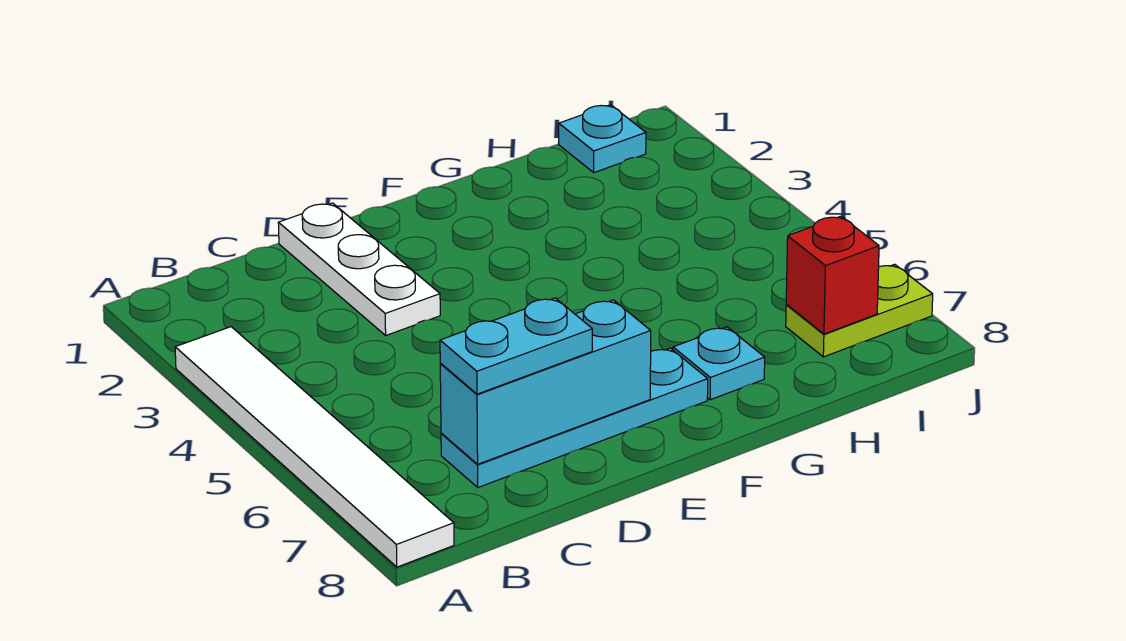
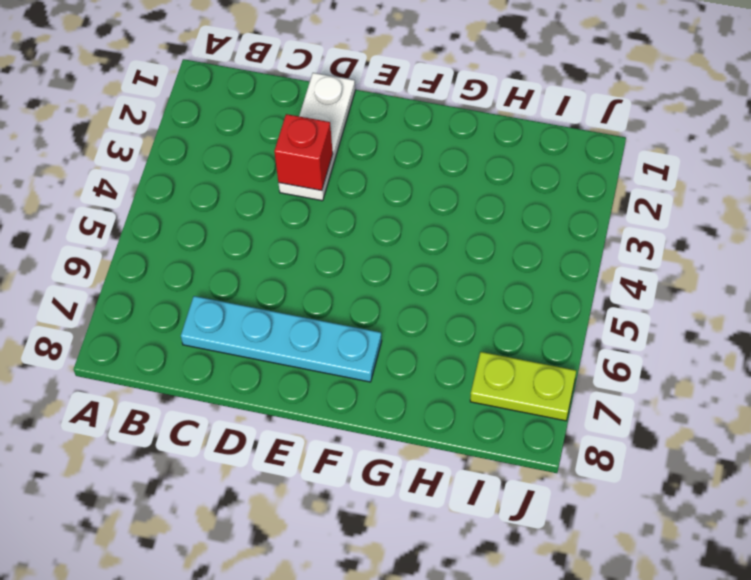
red 1x1 brick [274,114,333,191] -> red 1x1 brick moved to [786,216,879,334]
none -> white 1x6 tile [175,327,454,567]
none -> cyan 1x1 plate [673,327,765,400]

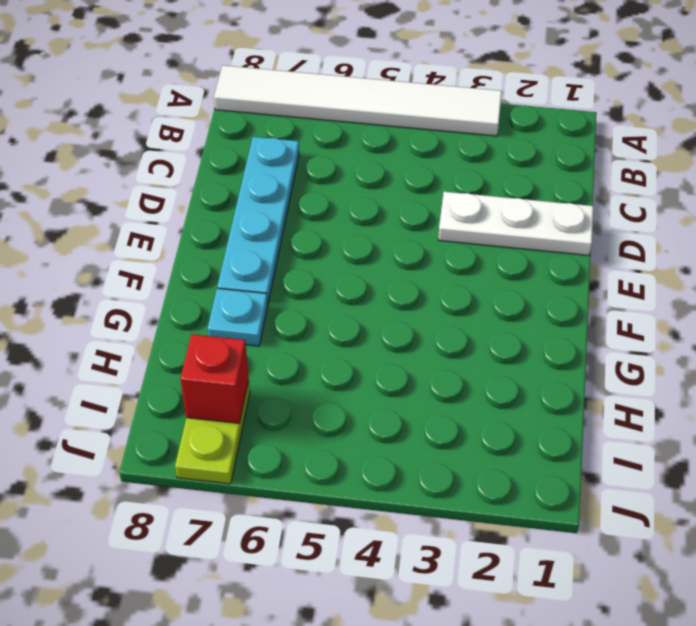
none -> cyan 1x1 plate [559,105,646,173]
none -> cyan 1x3 brick [440,300,651,464]

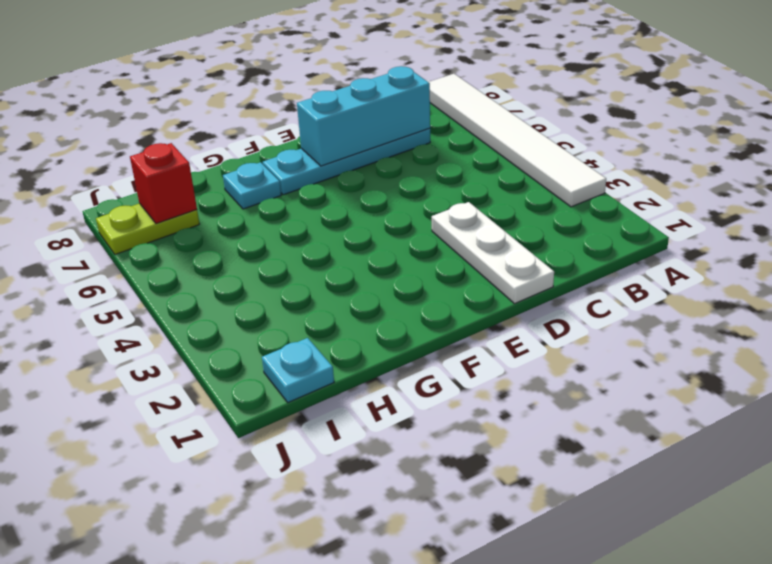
none -> cyan 1x2 plate [440,298,592,394]

